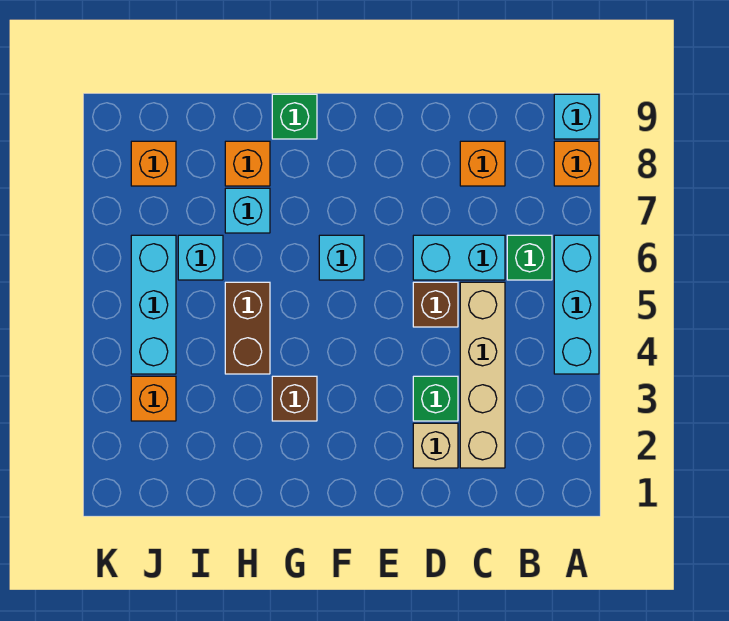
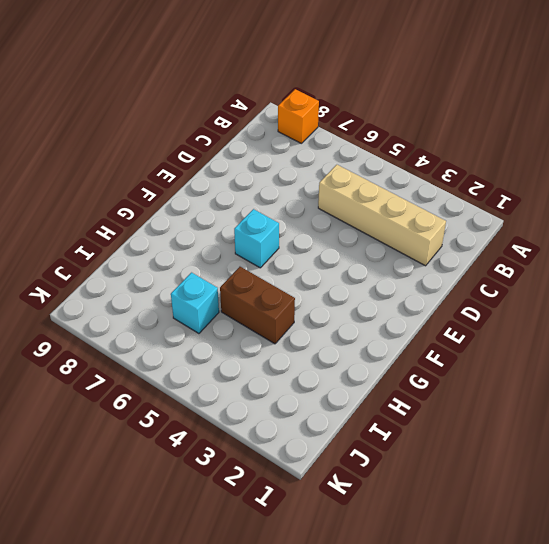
none -> cyan 1x3 brick [554,235,599,374]
none -> cyan 1x1 brick [554,94,599,139]
none -> green 1x1 brick [507,235,552,280]

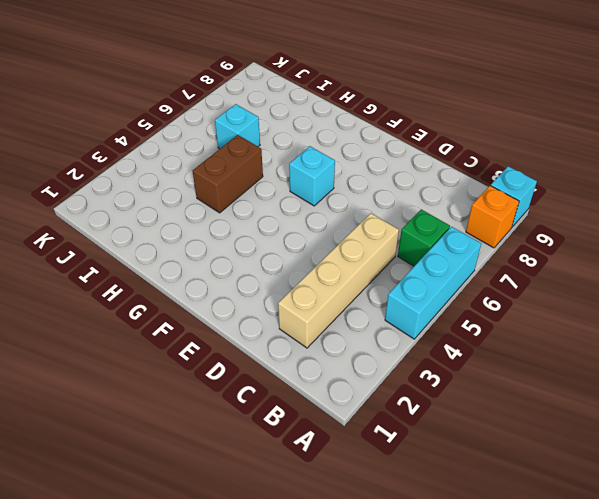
none -> cyan 1x2 brick [413,235,505,280]
none -> orange 1x1 brick [460,141,505,186]
none -> tan 1x1 brick [413,423,458,468]

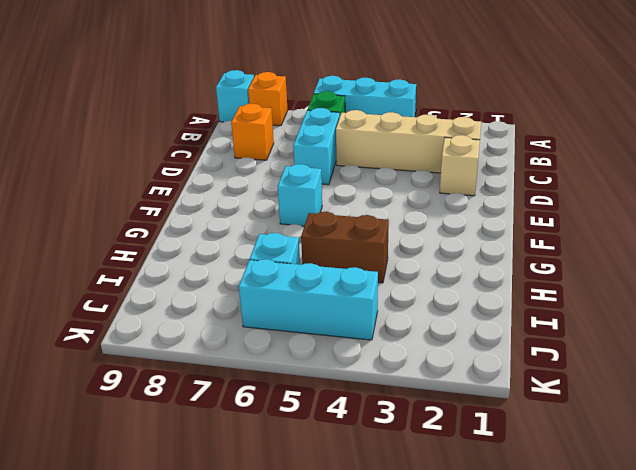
none -> green 1x1 brick [413,376,458,421]
none -> brown 1x1 brick [413,282,458,327]
none -> brown 1x1 brick [272,376,317,421]

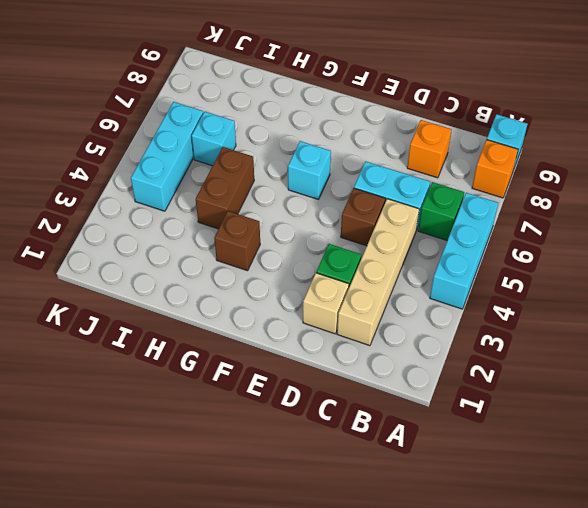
none -> green 1x1 brick [272,94,317,139]
none -> cyan 1x1 brick [225,188,270,233]
none -> orange 1x1 brick [225,141,270,186]

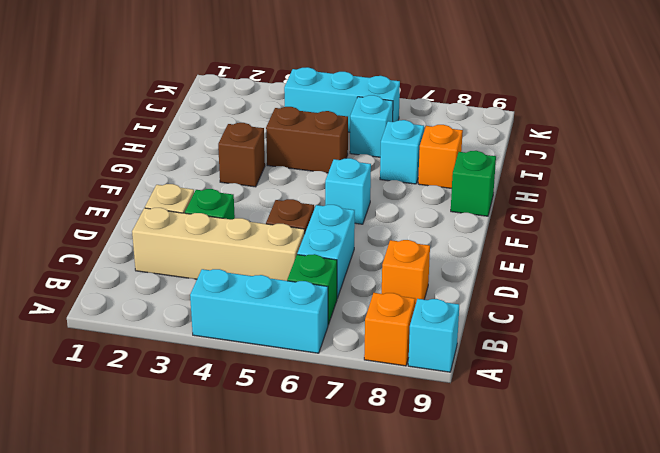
none -> orange 1x1 brick [131,376,176,421]
none -> orange 1x1 brick [131,141,176,186]

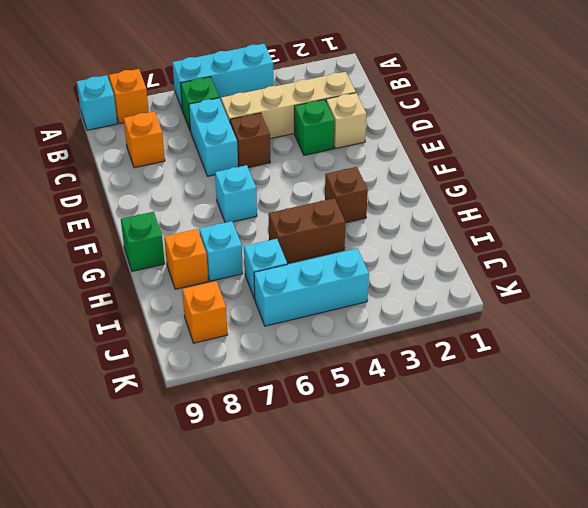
none -> orange 1x1 brick [131,376,176,421]

